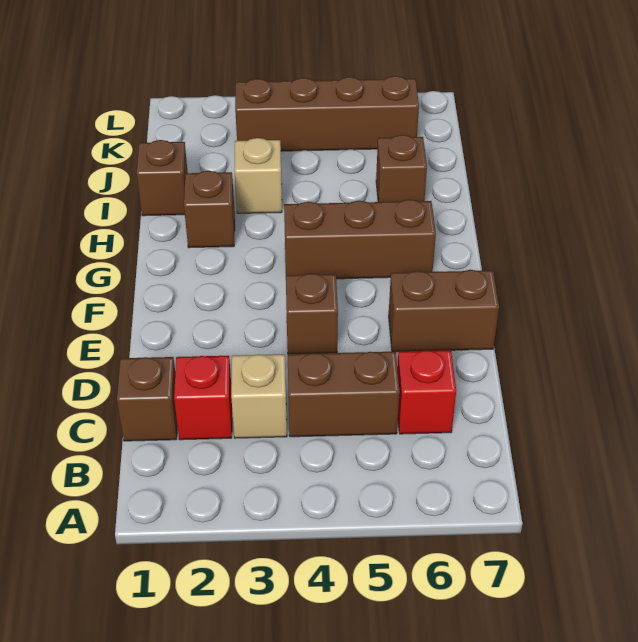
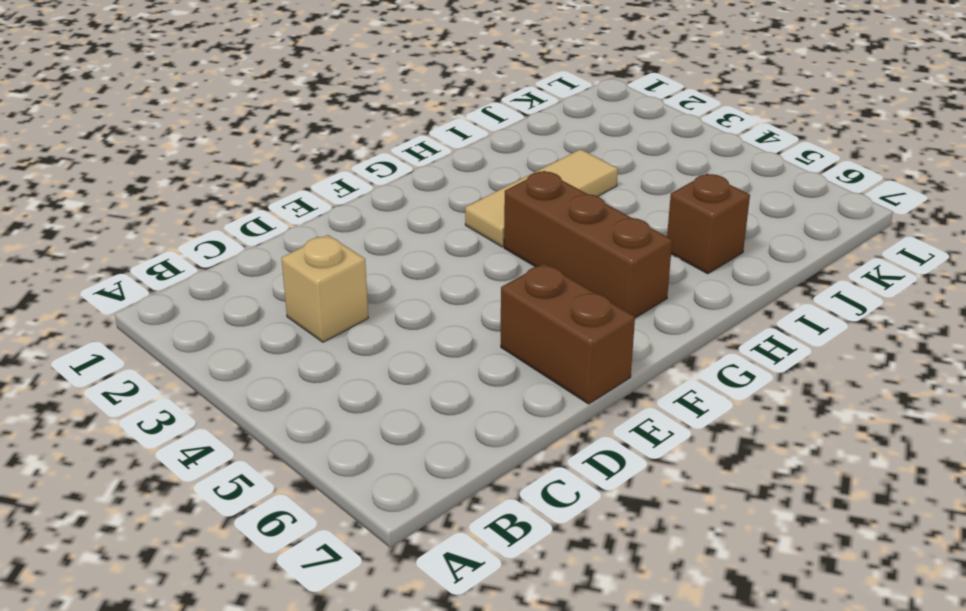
tan 1x3 tile [465,149,618,247] -> tan 1x1 brick [234,138,282,213]
none -> brown 1x1 brick [117,357,177,441]
none -> red 1x1 brick [174,356,232,440]
none -> brown 1x2 brick [288,352,400,437]

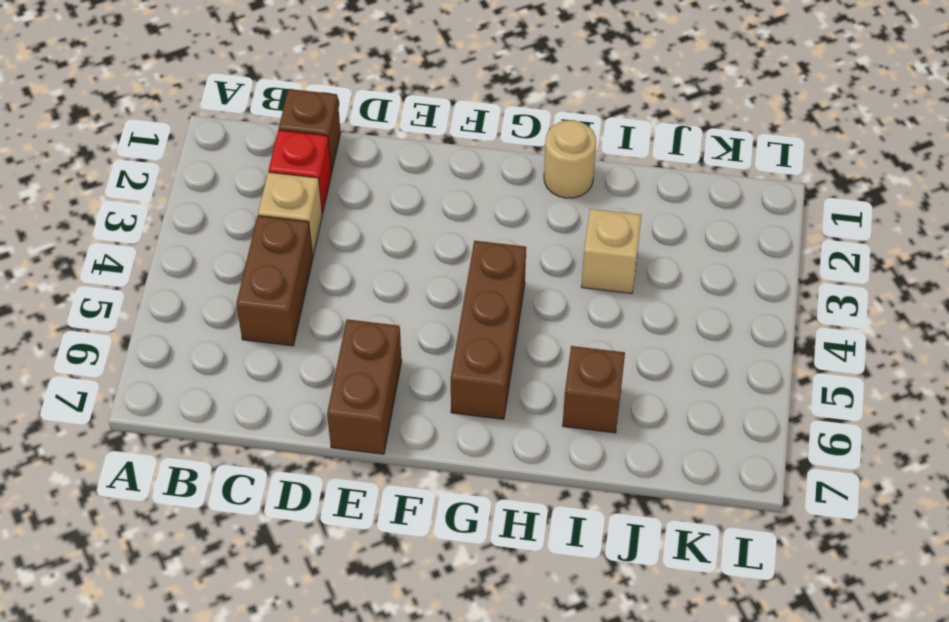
tan 1x1 round brick [544,120,596,198] -> none
none -> red 1x1 brick [397,350,456,434]
none -> brown 1x1 brick [286,273,338,354]
none -> brown 1x1 brick [184,171,235,248]

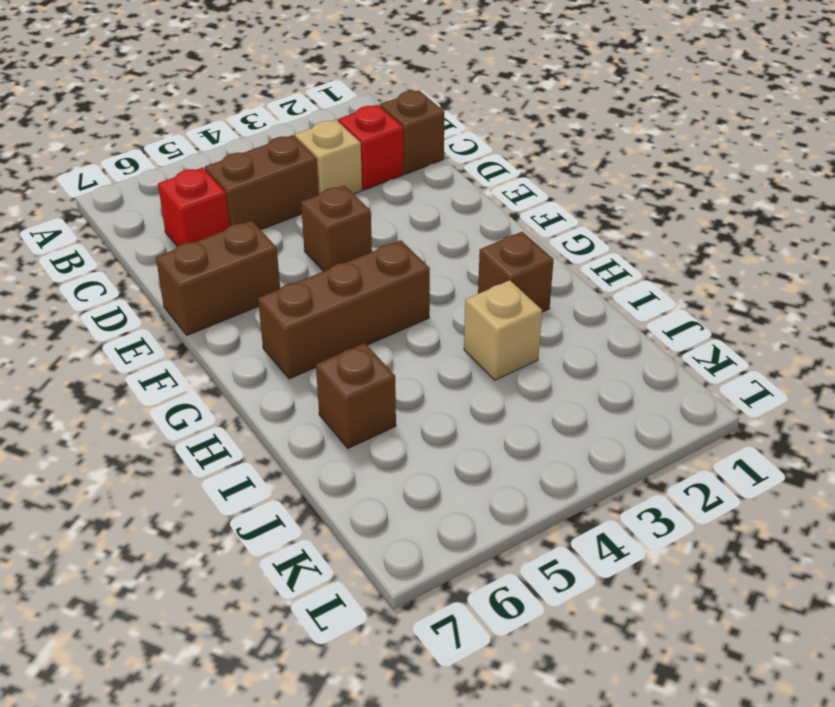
none -> brown 1x1 brick [137,140,188,216]
none -> brown 1x4 brick [235,76,419,151]

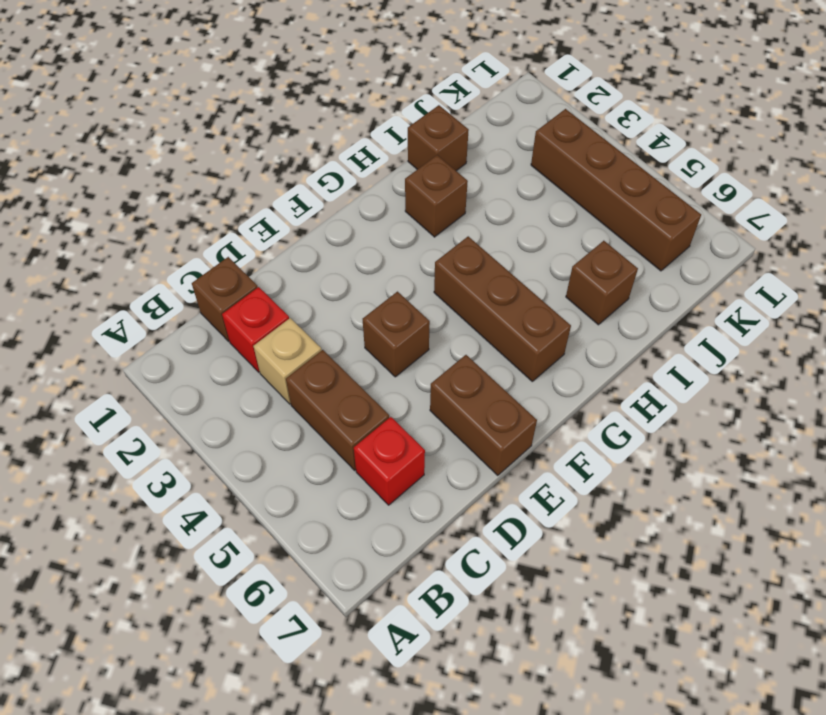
none -> tan 1x1 brick [234,138,282,213]

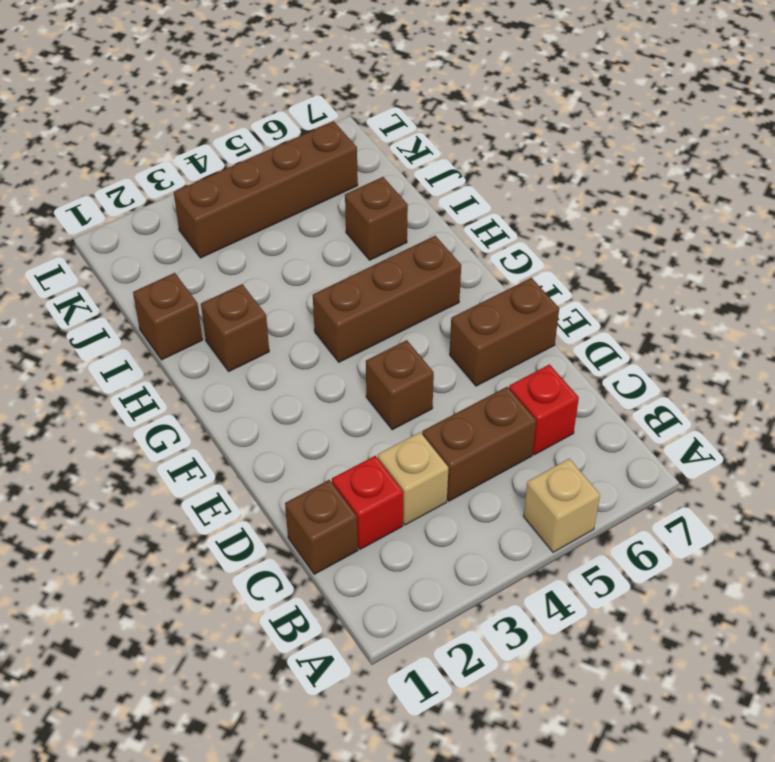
tan 1x1 brick [523,459,600,552] -> tan 1x1 brick moved to [234,138,282,213]

